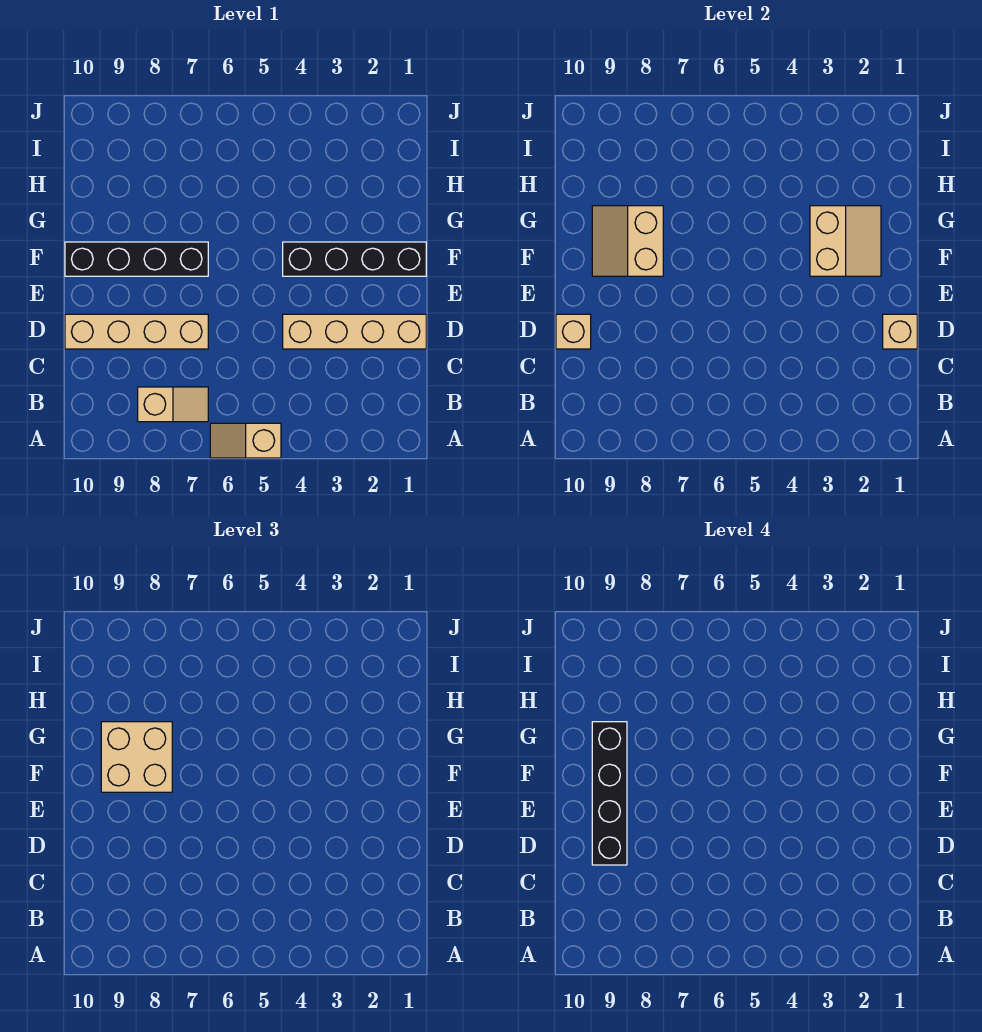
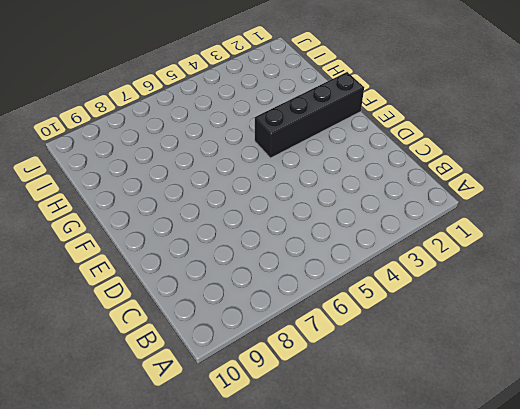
none -> tan 1x2 slope [210,423,281,458]
none -> tan 1x2 slope [138,387,208,422]
none -> tan 1x4 brick [283,314,426,349]

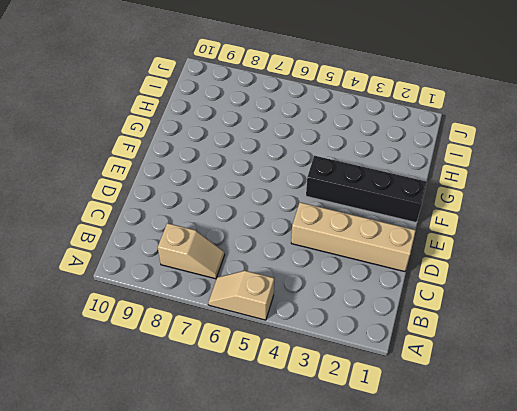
none -> tan 1x4 brick [65,314,208,349]
none -> black 1x4 brick [65,242,208,276]
none -> tan 1x1 brick [883,314,917,349]

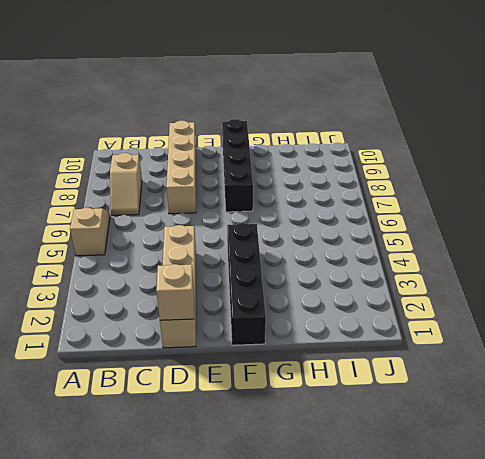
none -> tan 1x1 brick [556,314,591,349]
none -> tan 2x2 slope [810,206,881,276]
none -> tan 2x2 slope [592,206,663,276]

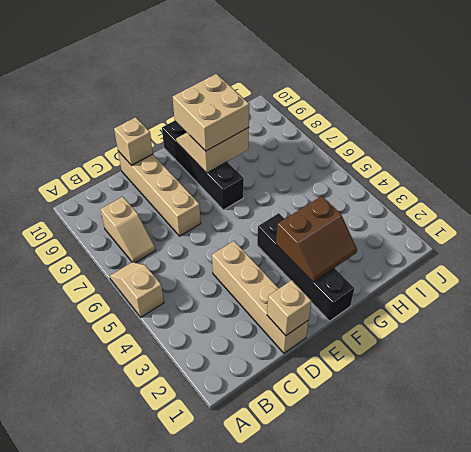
brown 2x2 slope [276,196,357,282] -> tan 2x2 slope [810,206,881,276]
none -> black 1x4 brick [592,722,627,865]

